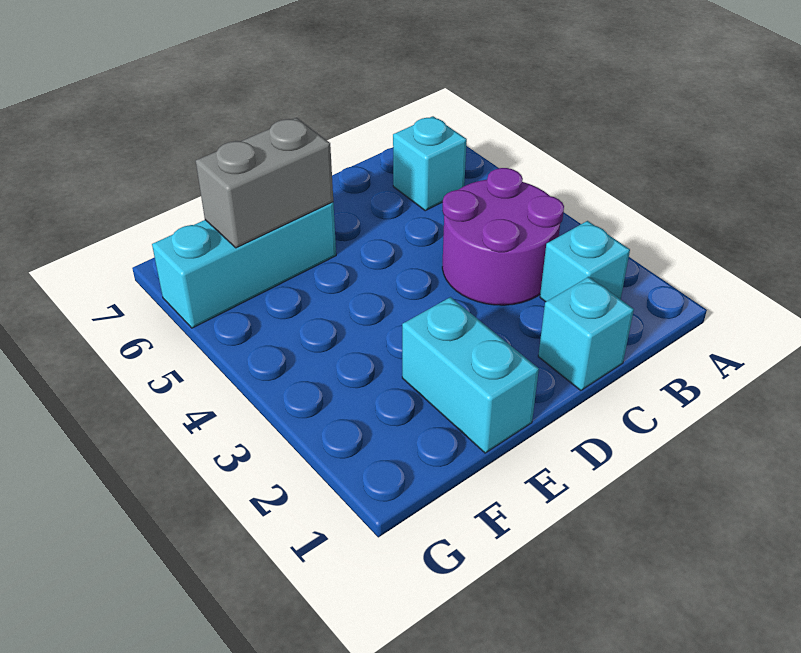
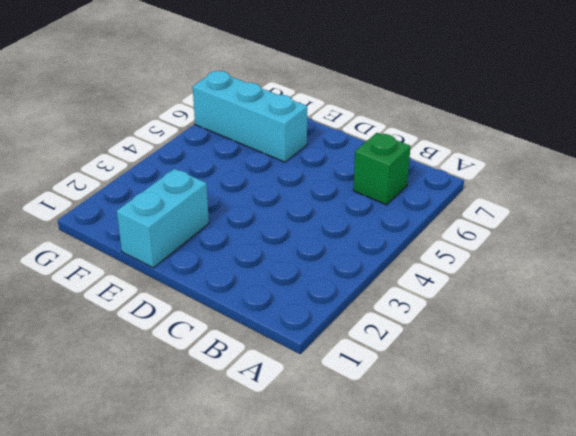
green 1x1 brick [353,133,411,205] -> cyan 1x1 brick [393,116,467,211]
none -> cyan 1x1 brick [540,221,630,302]
none -> purple 2x2 round brick [442,168,564,305]

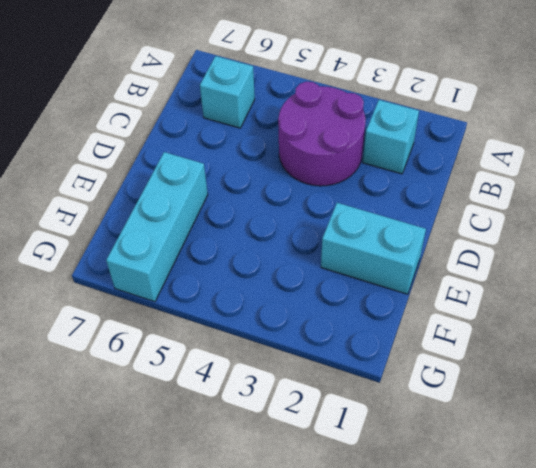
none -> cyan 1x1 brick [538,277,634,391]
none -> grey 1x2 brick [196,118,333,248]

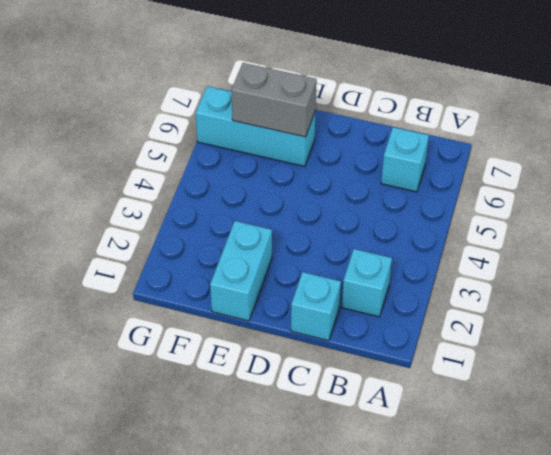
none -> purple 2x2 round brick [442,168,564,305]

